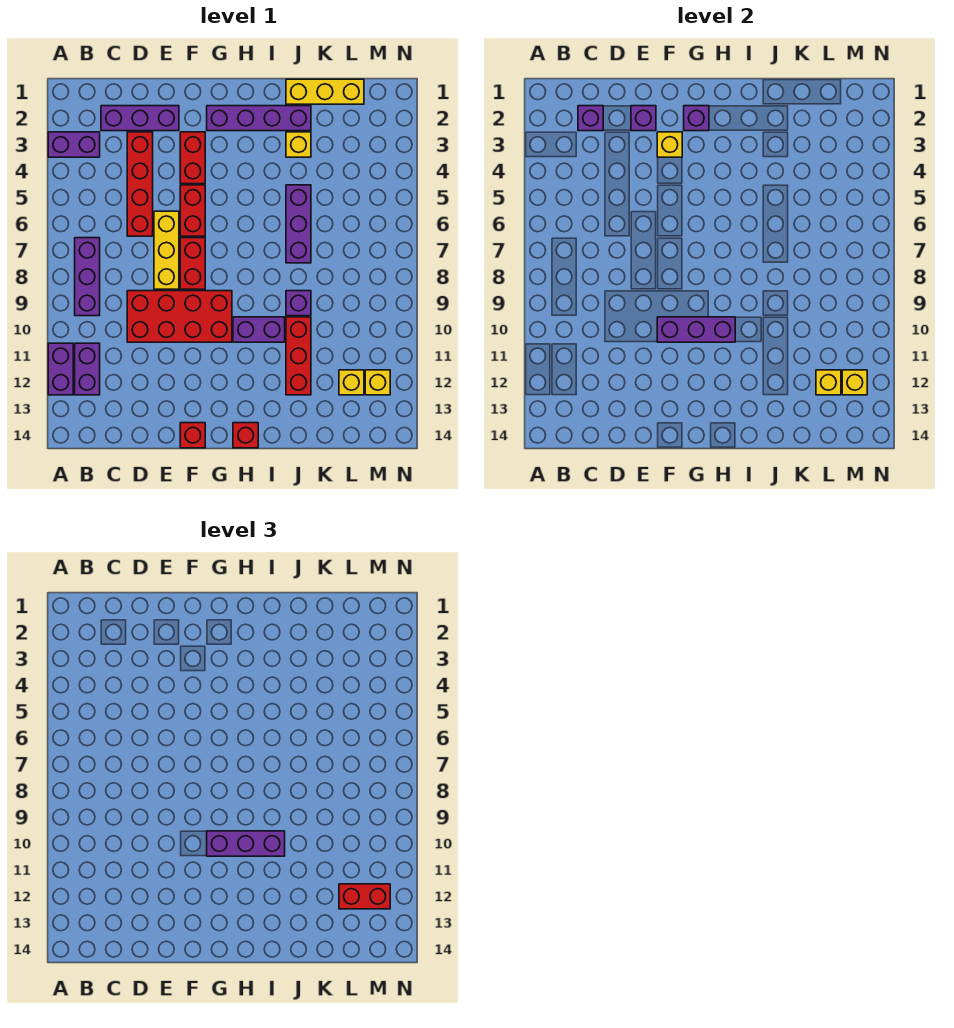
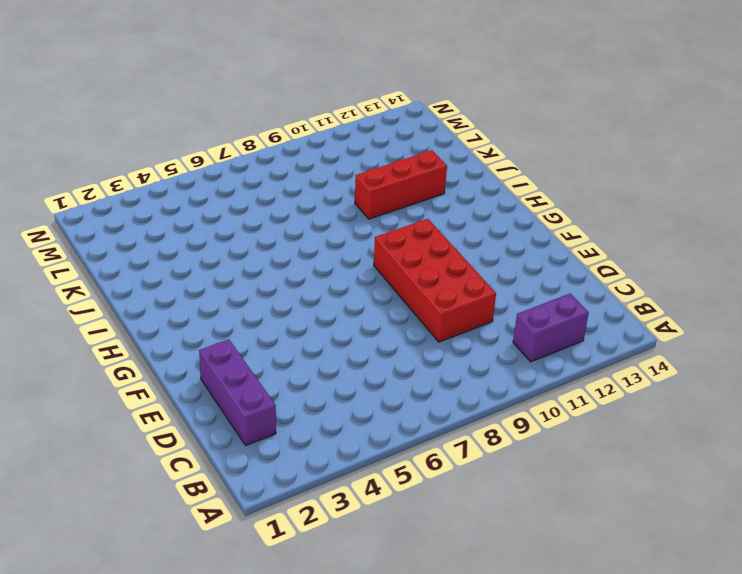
none -> purple 1x2 brick [48,132,100,157]
none -> purple 1x2 brick [48,343,73,395]
none -> purple 1x3 brick [75,238,100,316]
none -> red 1x4 brick [127,132,153,236]

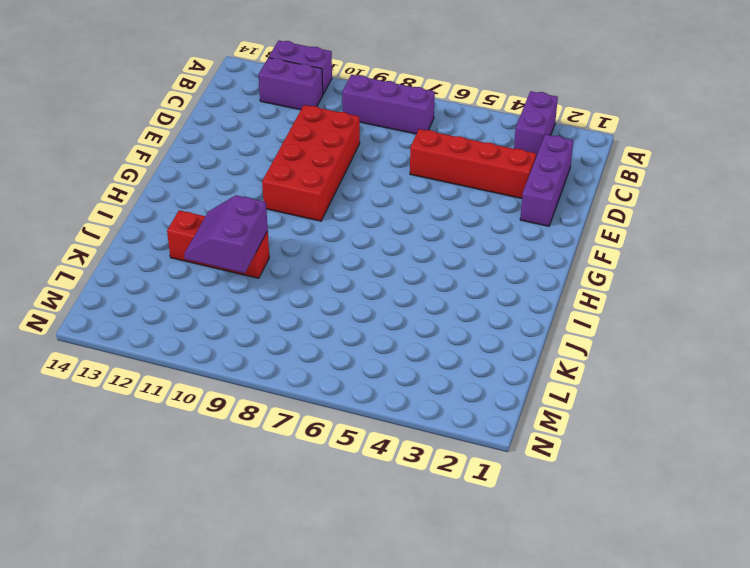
purple 2x2 slope [184,195,268,273] -> none
none -> yellow 1x3 brick [154,211,179,289]
none -> red 1x2 brick [180,132,205,184]
none -> red 1x2 brick [180,185,205,236]
none -> red 1x2 brick [180,238,205,289]

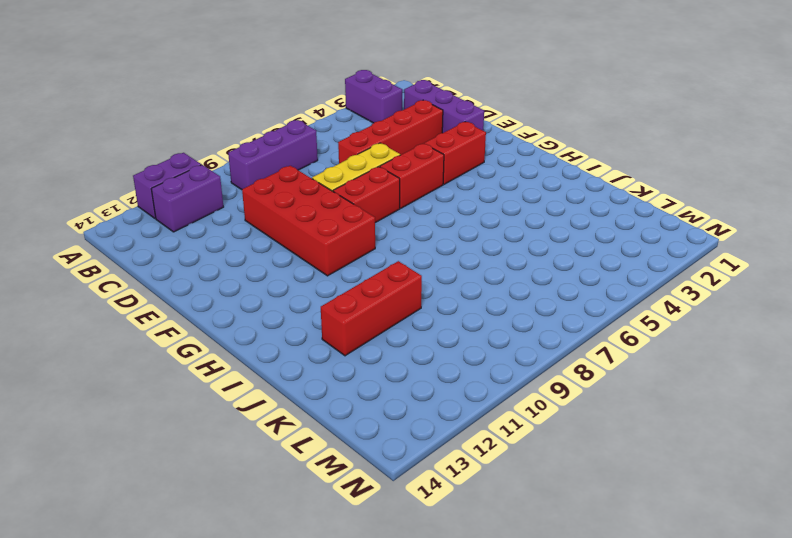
none -> red 1x1 brick [180,423,205,448]
none -> purple 1x4 brick [207,106,311,131]
none -> purple 1x2 brick [233,317,285,342]
none -> red 1x1 brick [233,423,258,448]

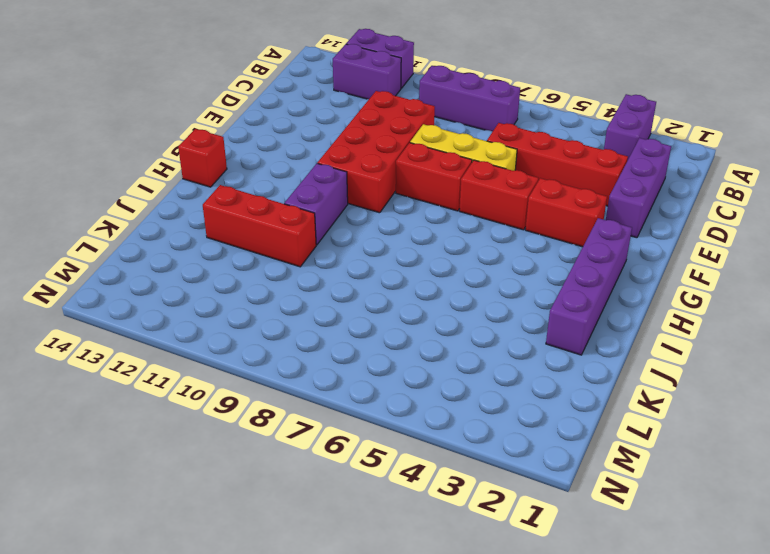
none -> red 1x1 brick [180,423,205,448]
none -> yellow 1x3 brick [286,79,364,104]
none -> yellow 1x1 brick [286,132,311,157]
none -> purple 1x3 brick [286,185,311,263]

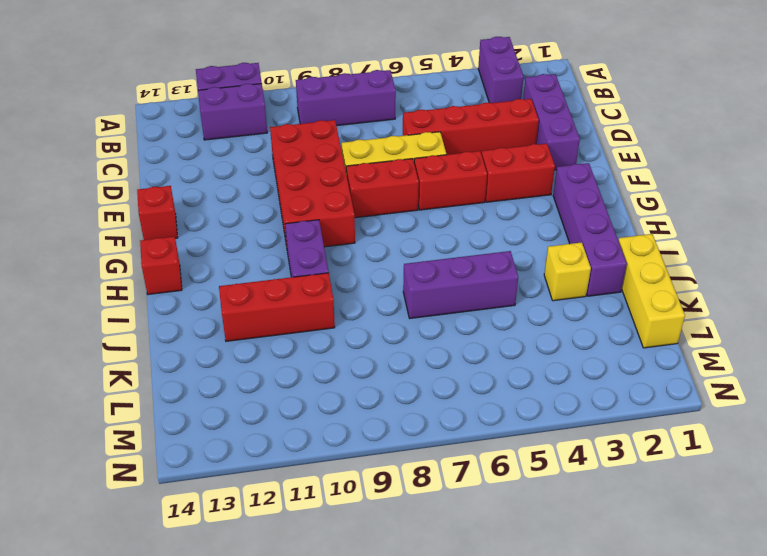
none -> purple 1x1 brick [286,291,311,316]
none -> yellow 1x1 brick [339,370,364,395]
none -> yellow 1x1 brick [365,370,390,395]
none -> purple 1x1 brick [578,106,603,131]

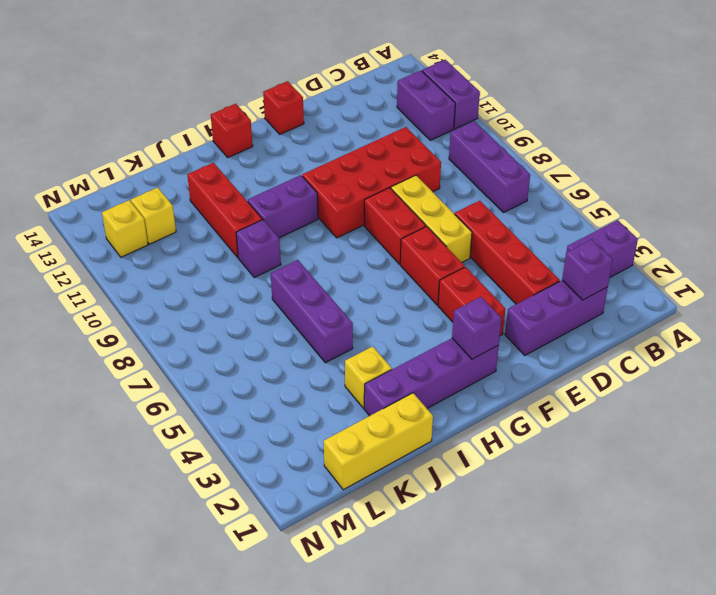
none -> purple 1x1 brick [631,106,656,131]
none -> yellow 1x1 brick [657,132,682,157]
none -> purple 1x3 brick [657,317,735,342]
none -> yellow 1x1 brick [816,370,841,395]

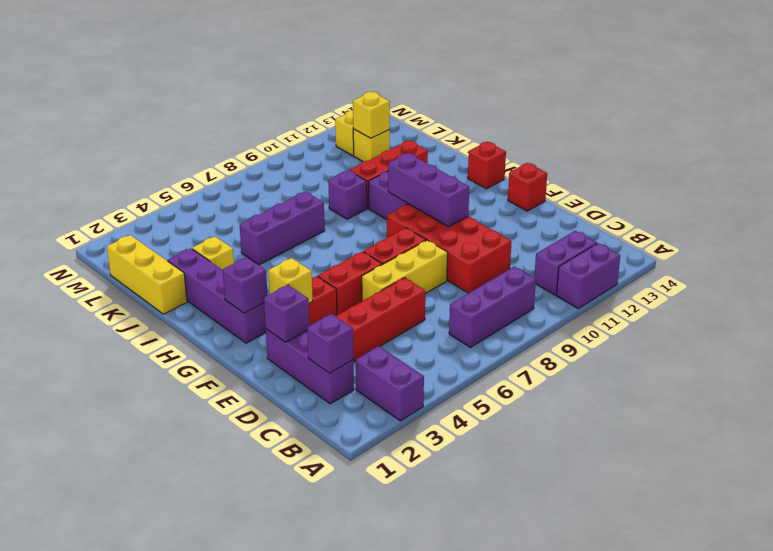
none -> yellow 1x1 brick [842,370,867,395]
none -> purple 1x3 brick [207,831,285,856]
none -> red 1x2 brick [339,884,390,909]

